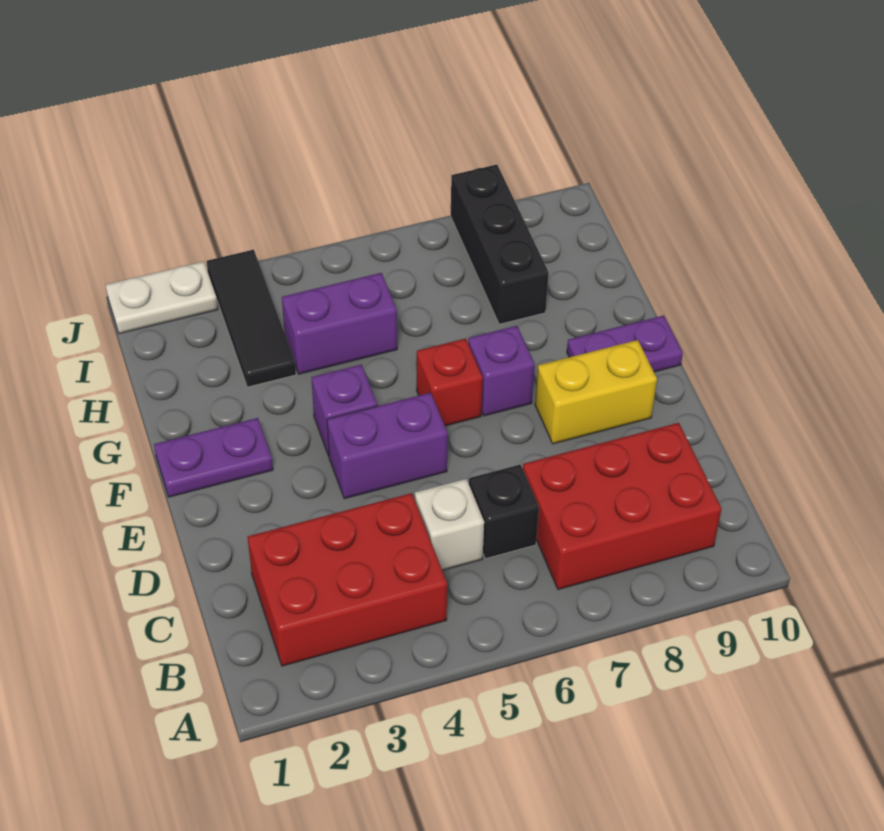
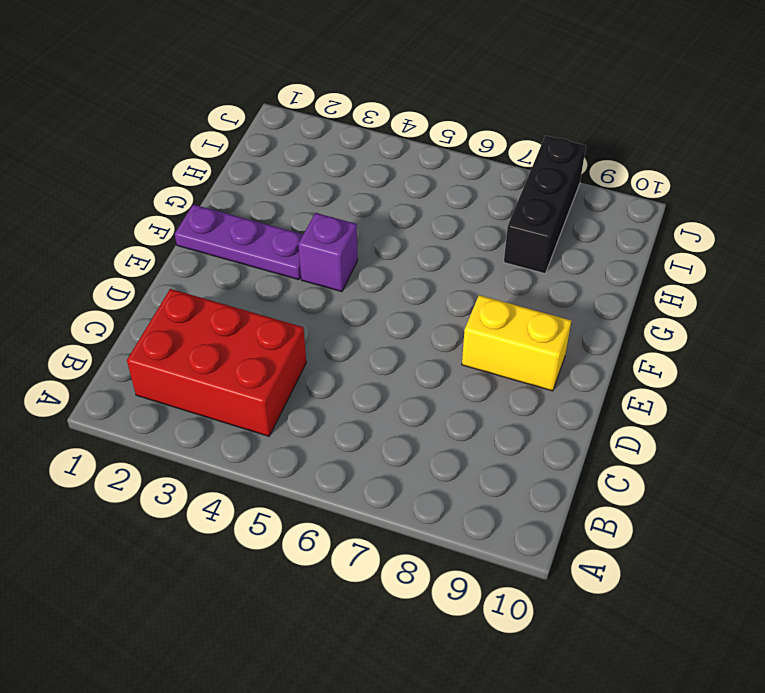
purple 1x3 plate [175,204,303,280] -> purple 1x2 plate [154,418,273,497]
none -> red 2x3 brick [523,423,722,590]
none -> white 1x1 brick [414,479,484,570]
none -> black 1x1 brick [469,465,539,559]

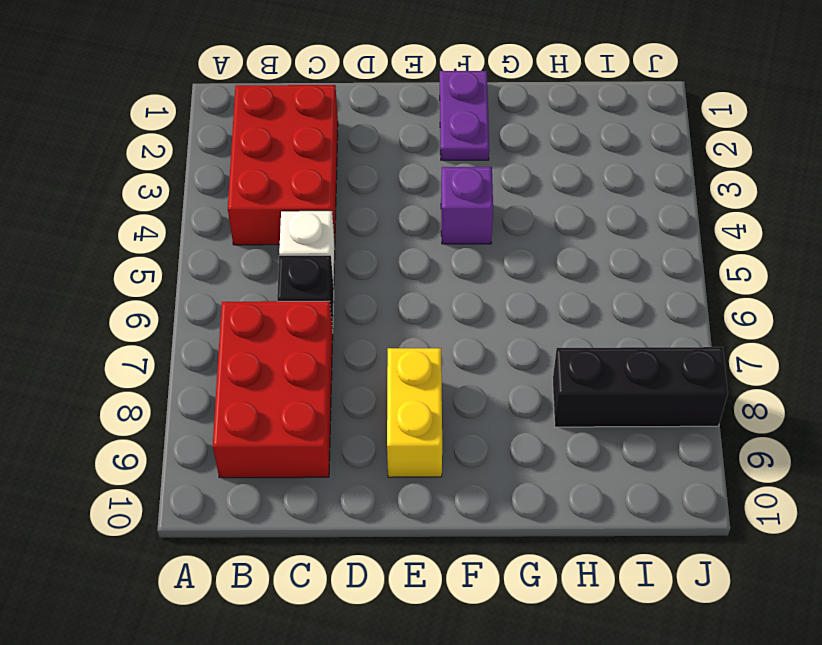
none -> purple 1x2 brick [327,393,448,499]
none -> red 1x1 brick [417,338,483,426]
none -> purple 1x1 brick [468,326,535,416]

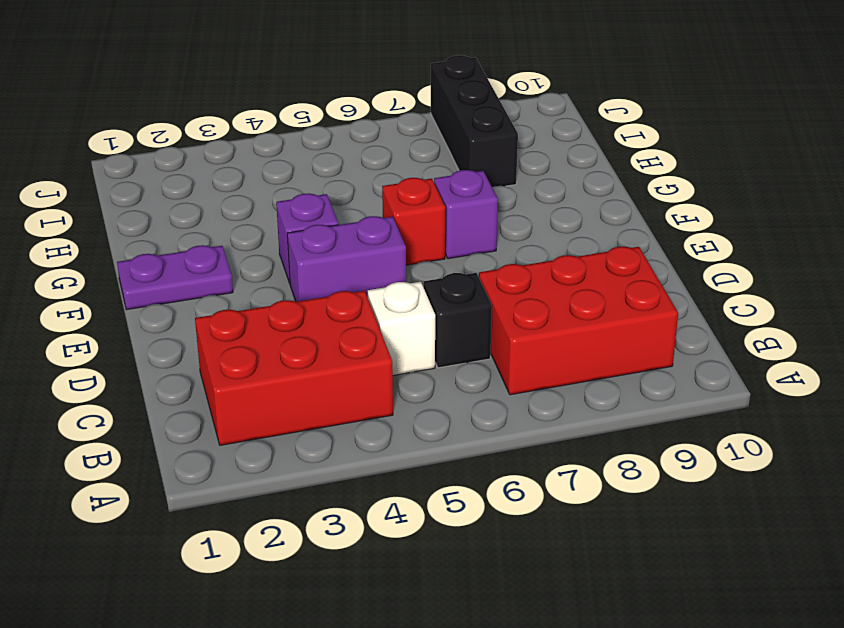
none -> yellow 1x2 brick [535,340,657,444]
none -> purple 1x2 plate [567,315,683,372]
none -> black 1x3 tile [207,250,296,387]

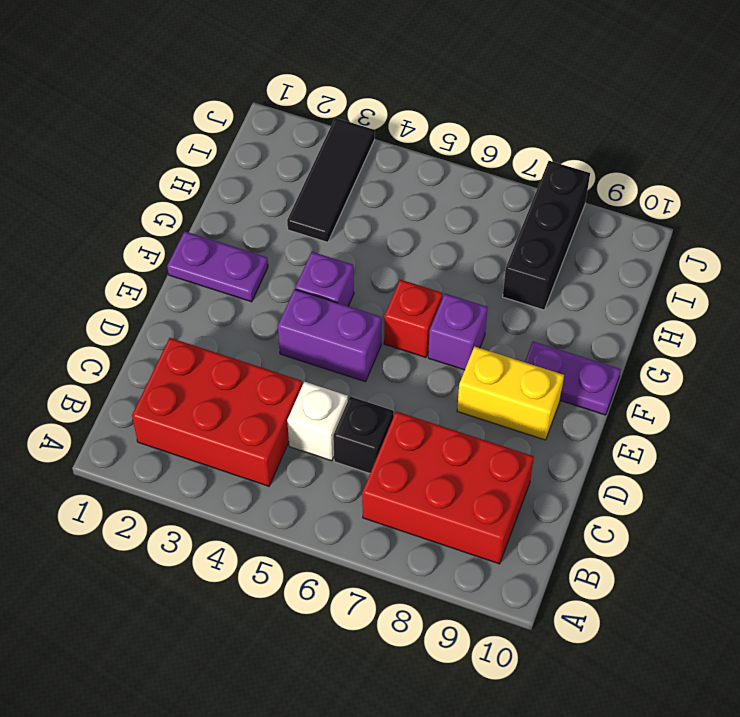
none -> purple 1x2 brick [282,273,397,374]
none -> white 1x2 plate [105,261,218,334]

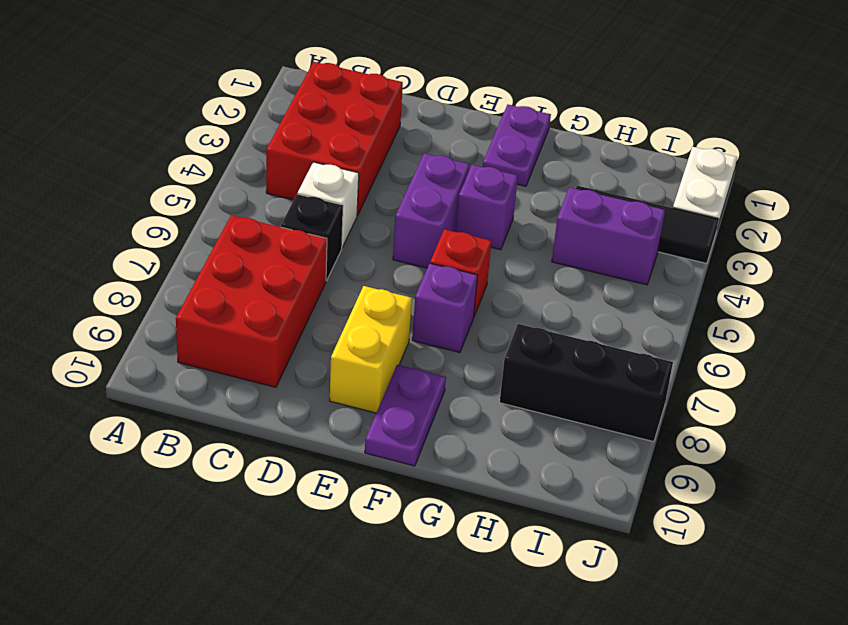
purple 1x2 brick [552,187,665,285] -> purple 1x2 brick turned to [282,273,397,374]

